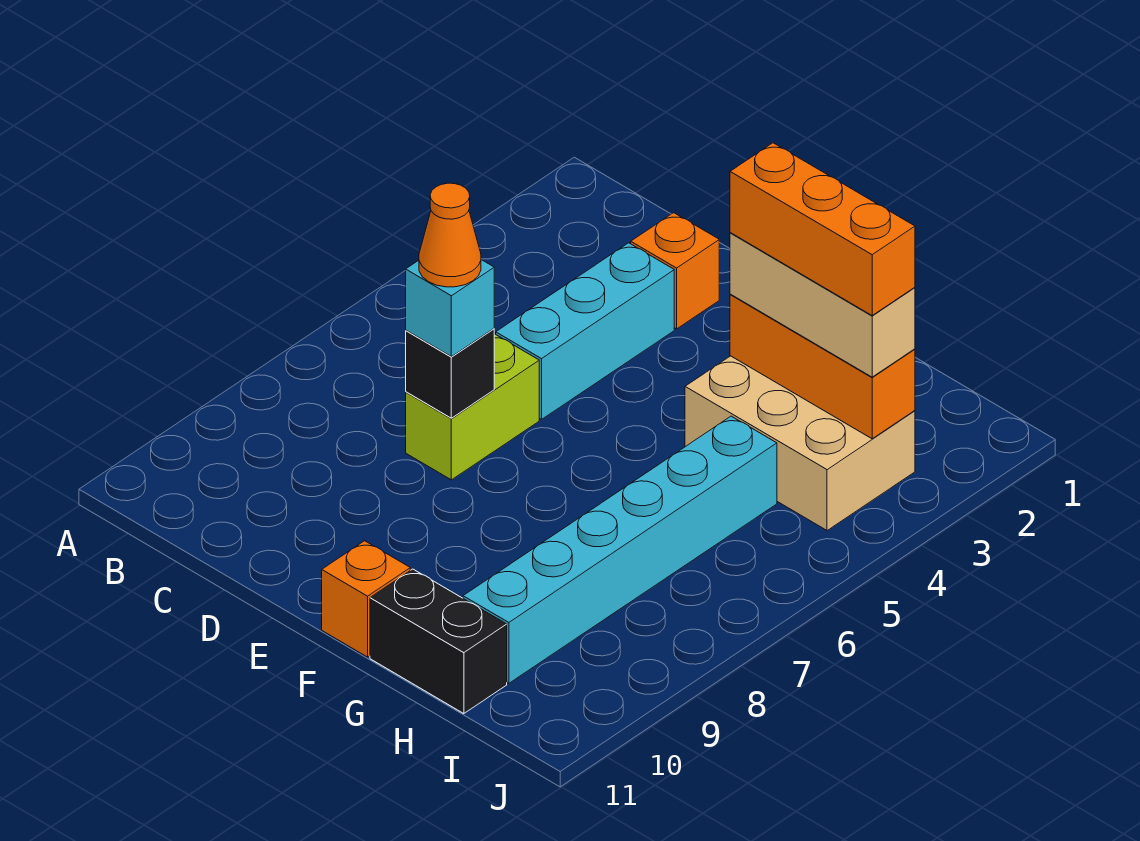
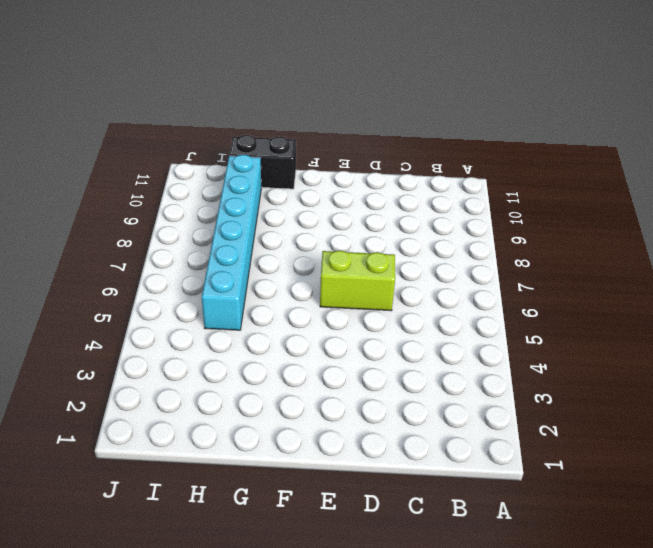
lime 1x2 brick [320,251,395,311] -> lime 1x2 brick turned to [406,334,539,480]
none -> orange 1x1 brick [631,213,719,329]
none -> cyan 1x3 brick [496,243,674,419]
none -> orange 1x1 brick [322,541,410,657]

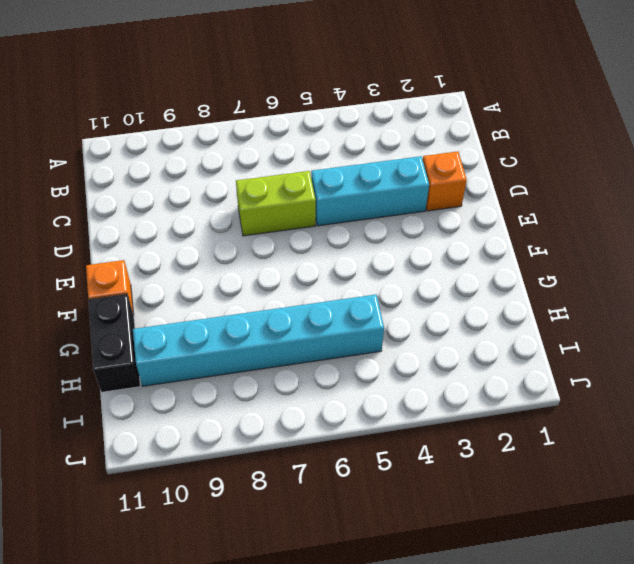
none -> tan 2x3 brick [685,356,915,531]
none -> black 1x1 brick [406,329,494,418]
none -> orange 1x3 brick [730,294,915,439]

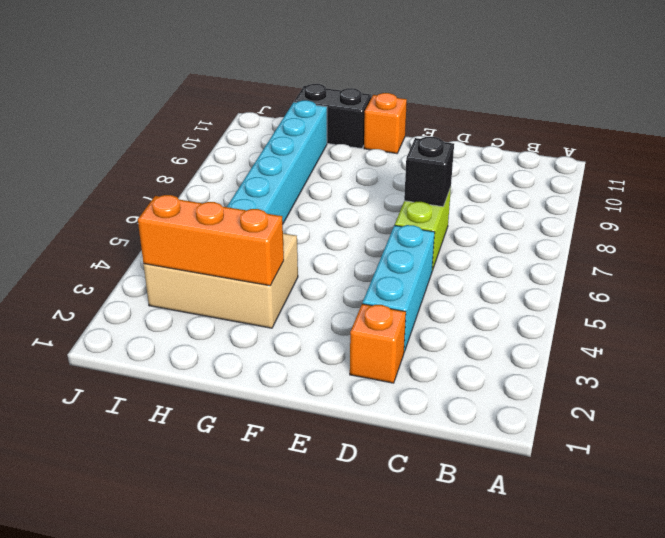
none -> cyan 1x1 brick [406,260,494,357]
none -> tan 1x3 brick [730,233,915,377]
none -> orange 1x1 cone [419,183,481,287]

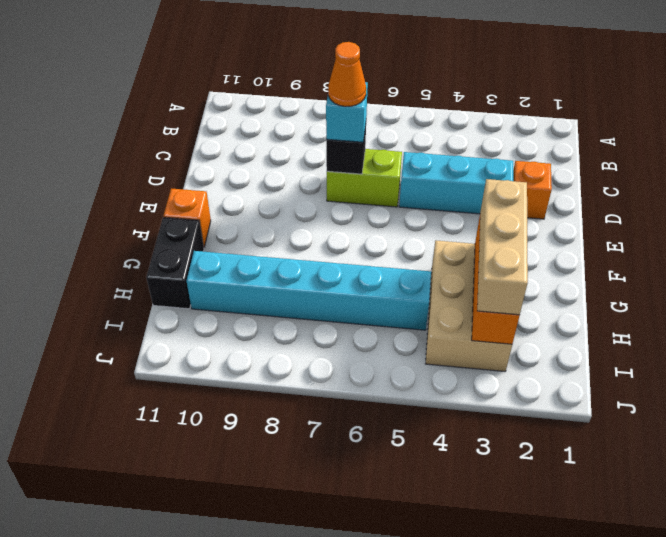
none -> orange 1x3 brick [730,143,915,315]

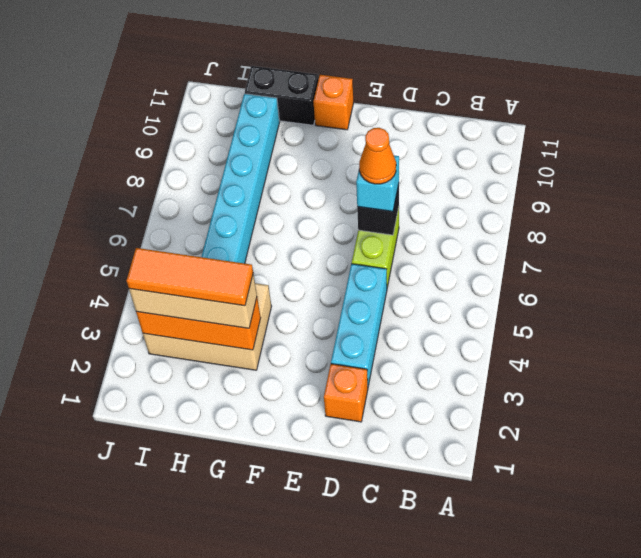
orange 1x3 tile [127,248,253,306] -> orange 1x3 brick [730,143,915,315]

